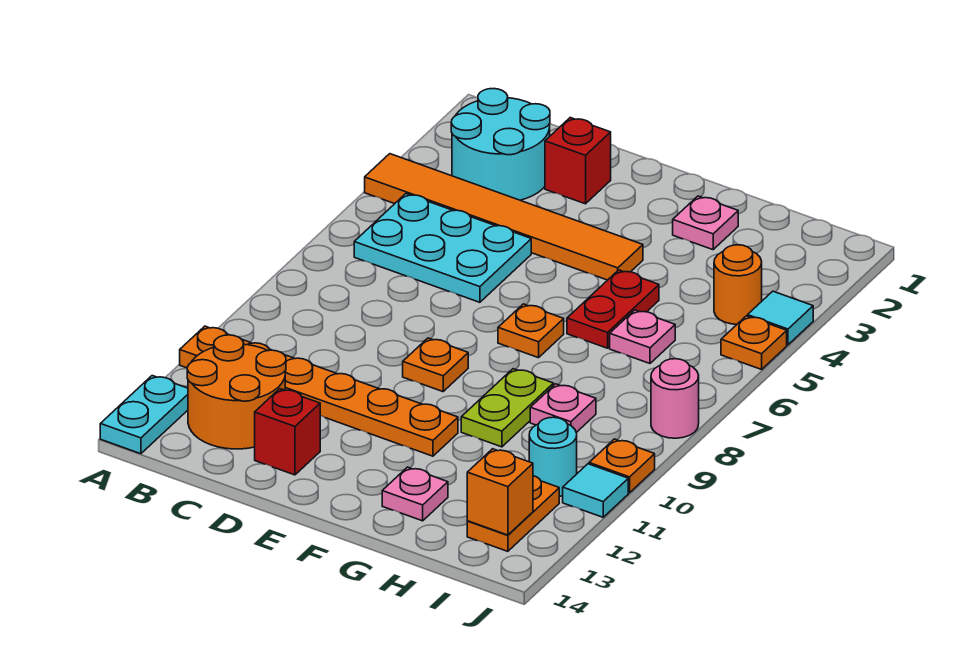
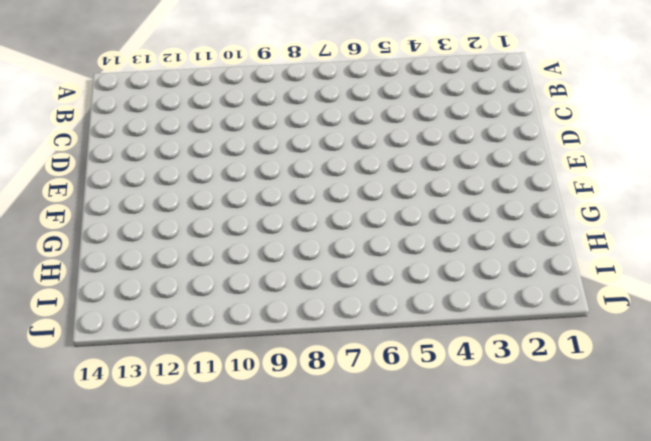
none -> orange 1x6 tile [365,154,643,280]
none -> orange 1x6 plate [180,326,458,456]
none -> cyan 1x2 plate [100,376,188,454]

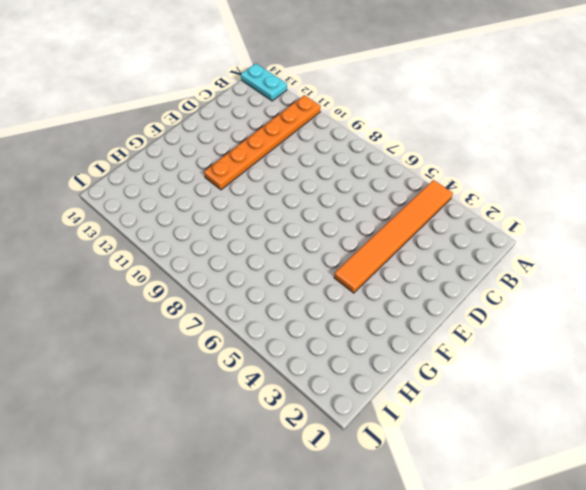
none -> cyan 2x2 round brick [451,89,550,200]
none -> cyan 2x3 plate [354,194,531,302]
none -> orange 2x2 round brick [187,335,286,449]

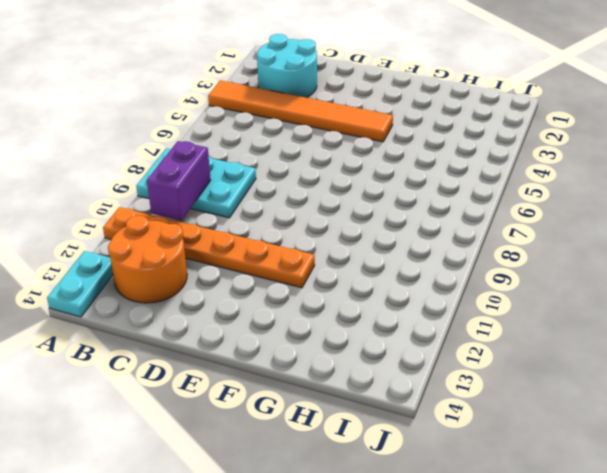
cyan 2x3 plate [136,148,256,218] -> cyan 2x3 plate moved to [354,194,531,302]
purple 1x2 brick [147,141,211,221] -> none
none -> red 1x1 brick [545,118,611,204]
none -> red 1x1 brick [255,389,320,475]
none -> orange 1x1 plate [403,338,468,392]

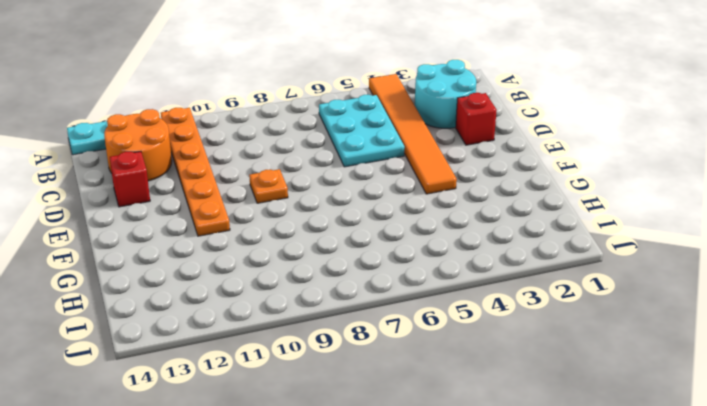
none -> orange 1x1 plate [498,304,564,358]
none -> pink 1x1 plate [673,196,738,250]
none -> red 1x2 plate [567,270,659,348]

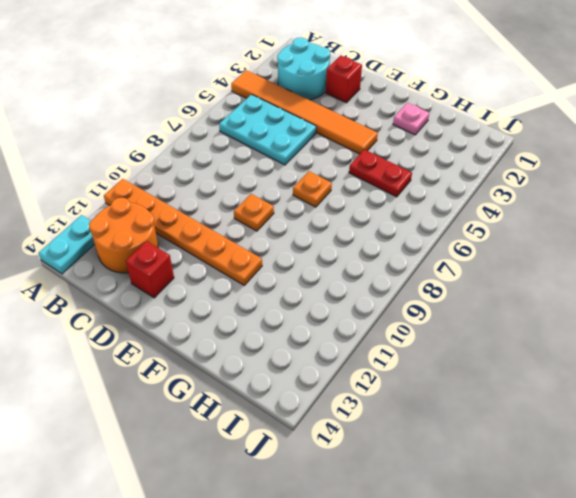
red 1x2 plate [349,149,412,197] -> red 1x2 plate turned to [567,270,659,348]
none -> lime 1x2 plate [461,369,554,447]
none -> pink 1x1 plate [382,467,448,521]
none -> pink 1x1 plate [610,310,675,363]

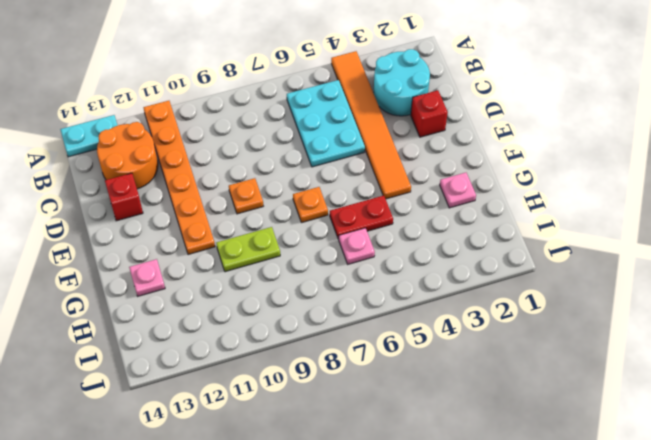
none -> pink 1x1 plate [530,384,596,432]
none -> orange 1x1 round brick [714,245,762,324]
none -> cyan 1x1 round brick [529,417,577,496]

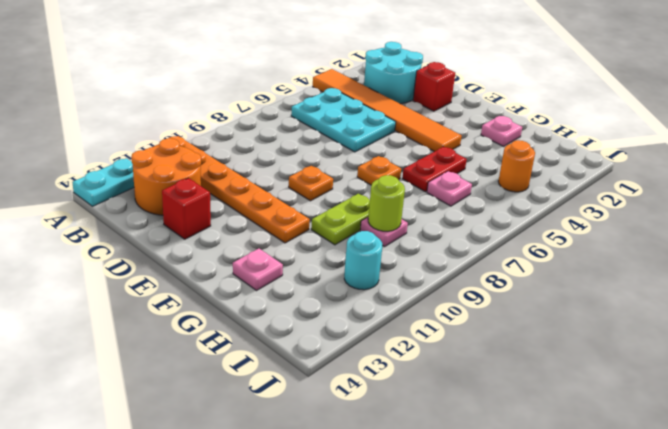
lime 1x1 round brick [368,175,405,231] -> none
none -> orange 1x2 plate [467,476,559,551]
none -> cyan 1x1 tile [748,291,813,345]
none -> orange 1x1 plate [721,316,787,369]

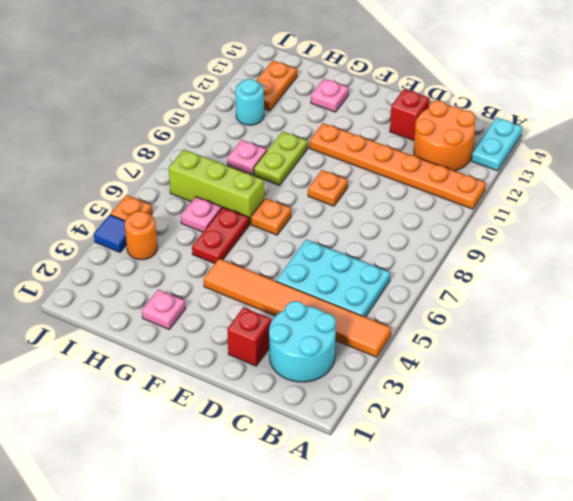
lime 1x3 brick [169,149,264,224] -> none
blue 1x1 tile [94,215,127,252] -> cyan 1x1 tile [748,291,813,345]
none -> pink 1x1 round brick [651,359,699,438]
none -> orange 1x1 plate [589,439,655,493]
none -> cyan 1x1 tile [563,464,628,517]

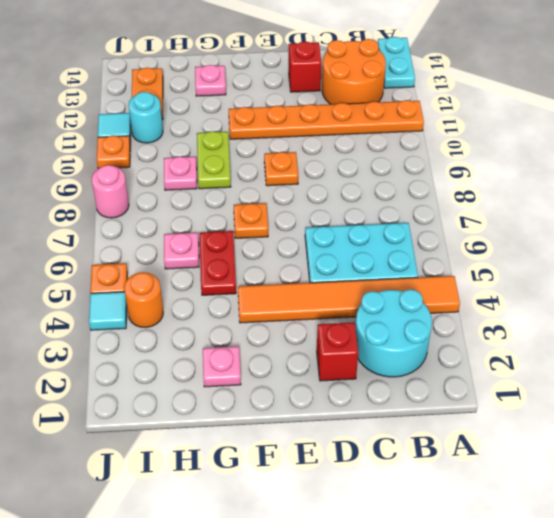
none -> orange 1x1 brick [467,449,533,535]

